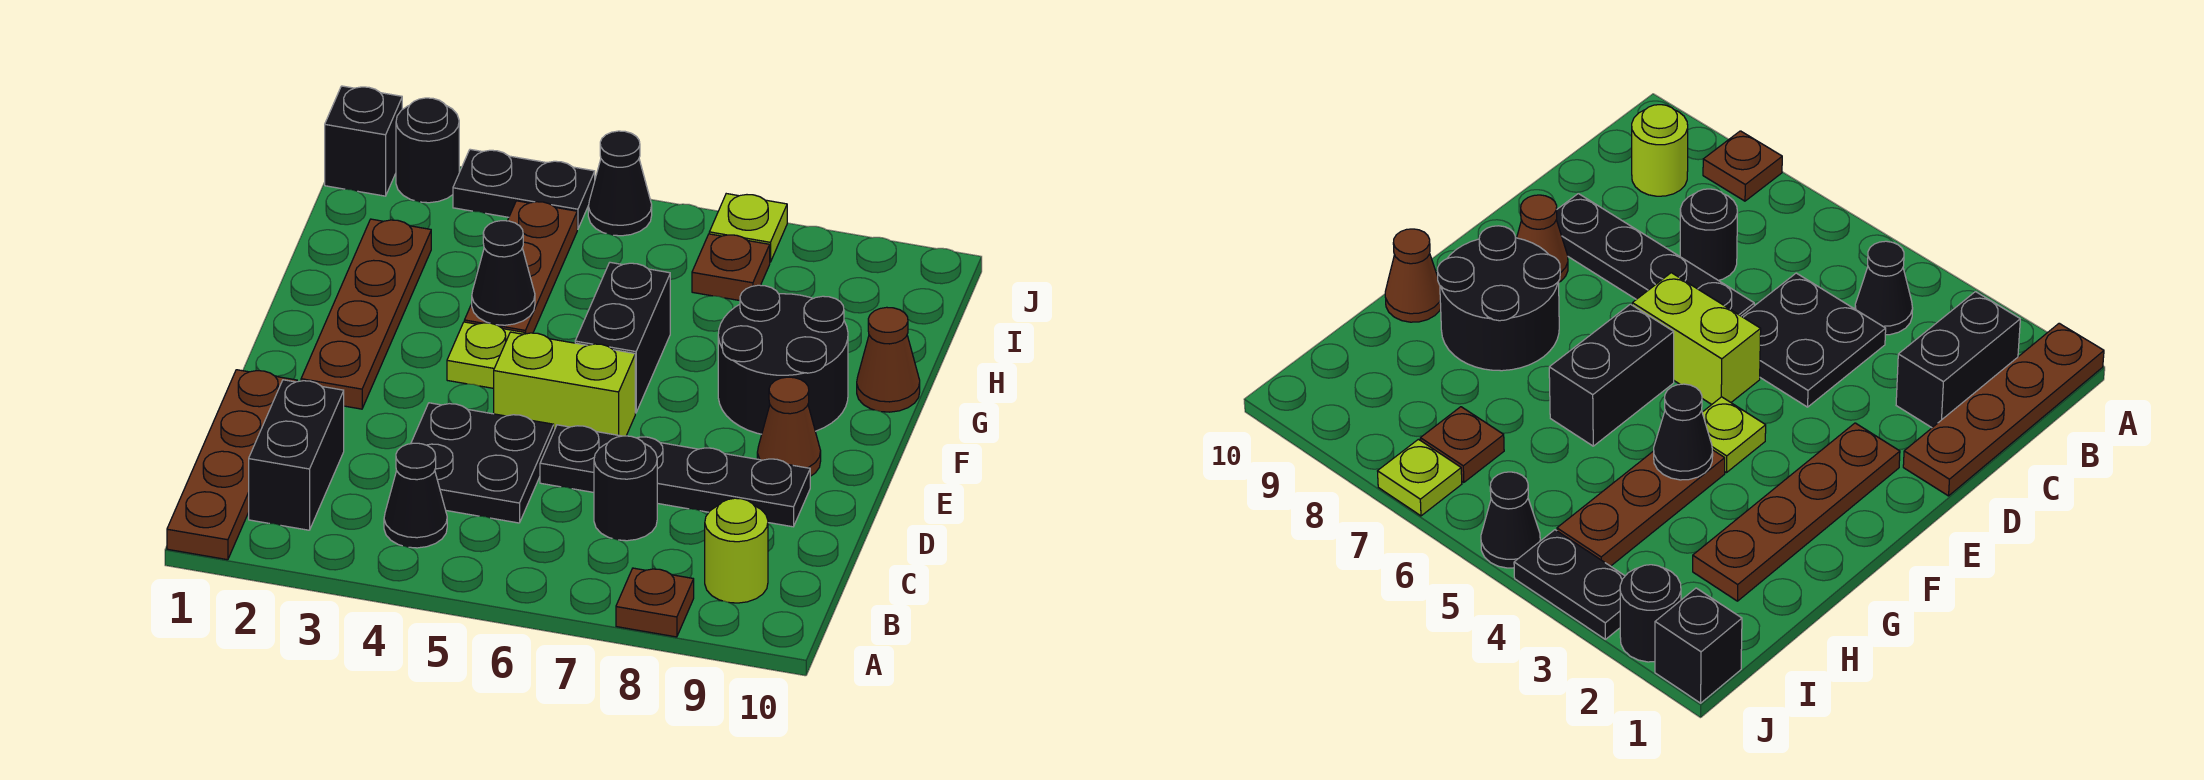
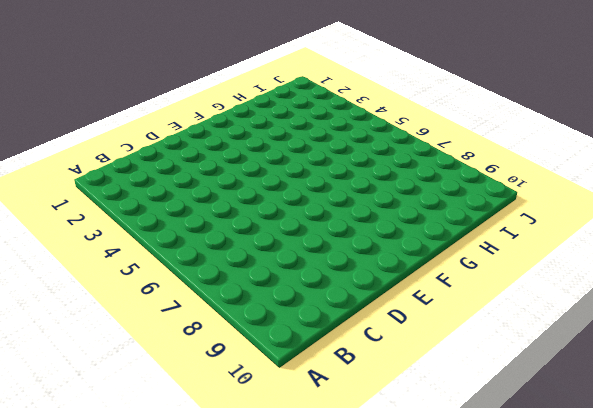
none -> brown 1x4 plate [167,370,297,560]
none -> brown 1x1 plate [616,568,694,637]
none -> black 1x2 brick [249,380,344,530]

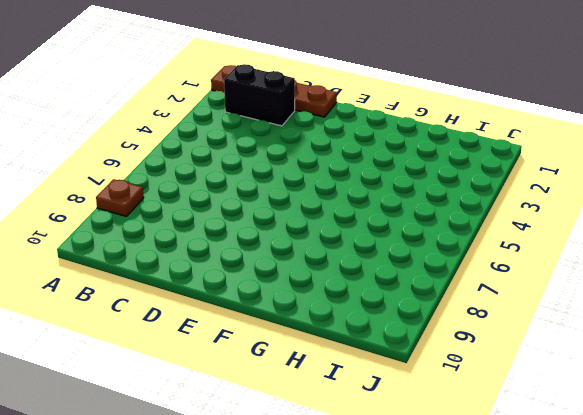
none -> black 1x1 cone [384,443,447,548]
none -> lime 1x1 round brick [705,498,768,603]
none -> black 2x2 plate [411,403,554,523]

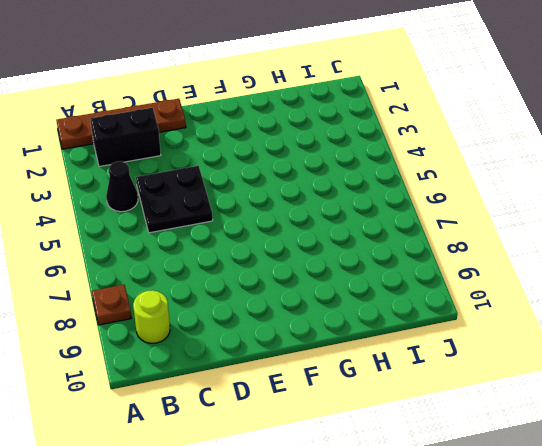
none -> black 1x1 round brick [594,436,657,541]
none -> black 1x4 plate [540,425,810,527]
none -> brown 1x4 plate [301,219,431,409]

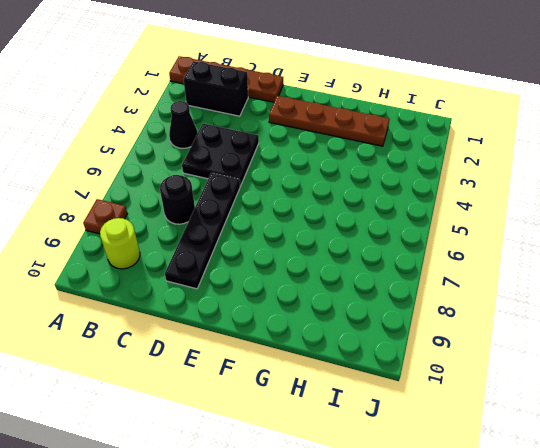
none -> lime 1x2 brick [494,332,635,436]
none -> brown 1x1 cone [757,377,821,476]
none -> lime 1x1 plate [447,322,525,388]

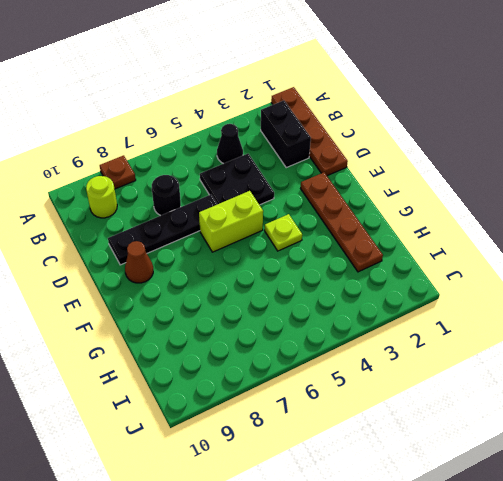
none -> black 1x2 brick [575,262,670,413]
none -> black 2x2 round brick [718,285,848,434]
none -> brown 1x3 plate [464,201,577,334]

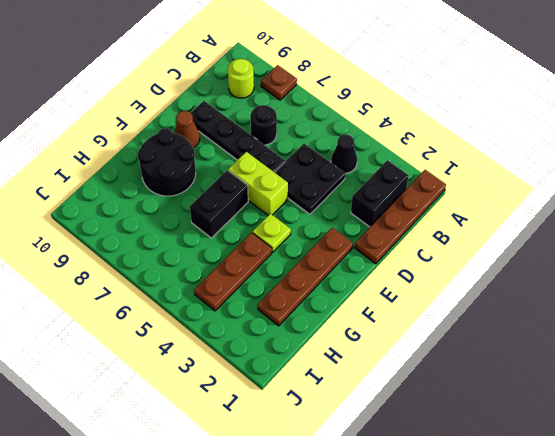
none -> brown 1x1 cone [857,307,920,412]
none -> brown 1x1 plate [692,234,770,301]
none -> black 1x1 brick [325,86,402,196]

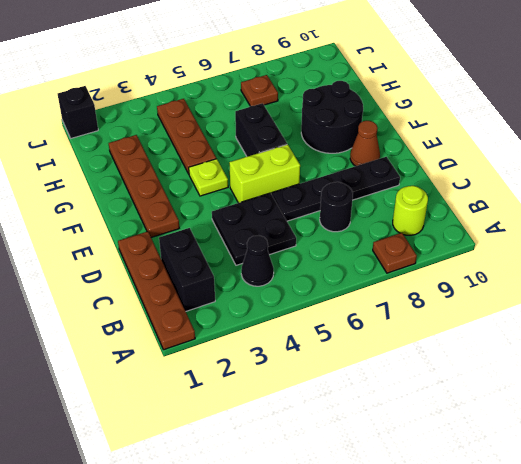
none -> brown 1x1 cone [857,307,920,412]
none -> black 1x1 round brick [396,98,459,203]
none -> black 1x2 plate [453,149,595,229]

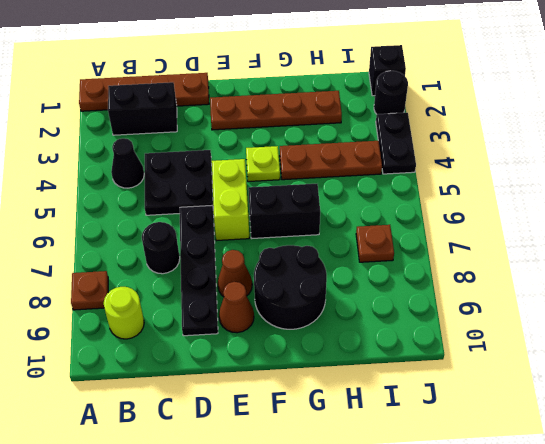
brown 1x1 cone [218,250,252,297] -> brown 1x1 cone moved to [857,307,920,412]
none -> black 1x1 cone [588,131,652,236]
none -> lime 1x1 plate [709,194,787,262]
none -> black 1x1 cone [472,221,535,325]

